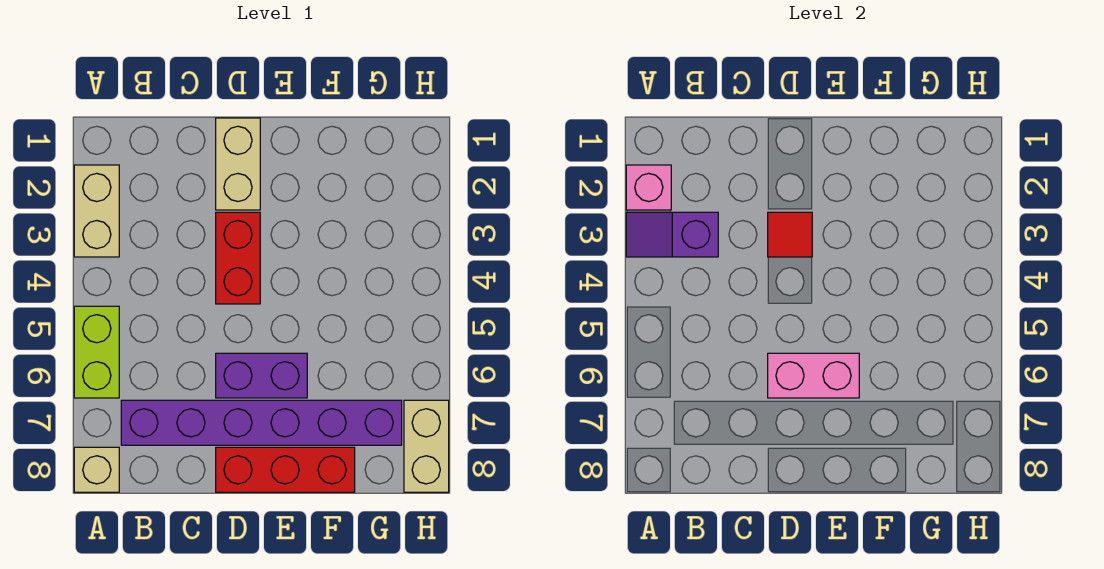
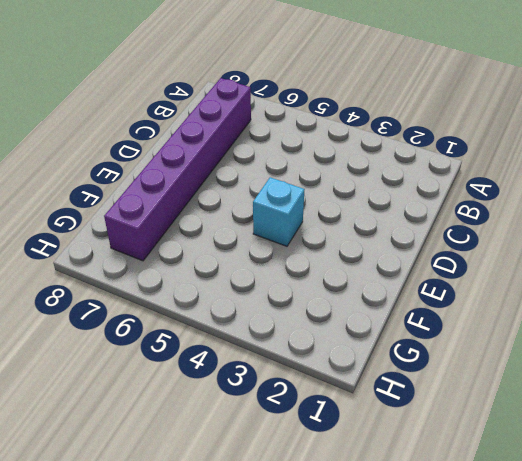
cyan 1x1 brick [253,177,305,246] -> none
none -> tan 1x2 brick [74,165,119,257]
none -> lime 1x2 brick [74,306,119,398]
none -> tan 1x1 brick [74,447,119,492]

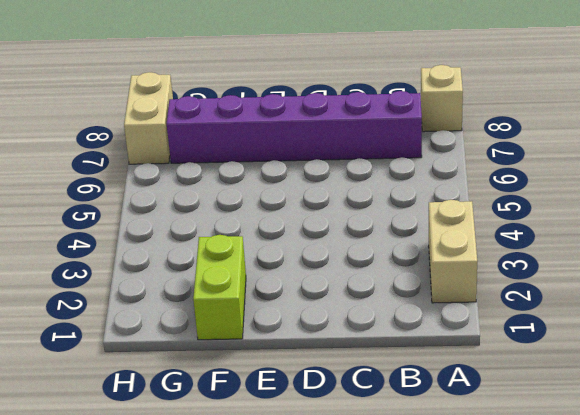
lime 1x2 brick [193,235,246,340] -> lime 1x2 brick moved to [74,306,119,398]
none -> tan 1x2 brick [216,118,260,210]
none -> red 1x2 brick [216,212,260,304]
none -> purple 1x2 brick [216,353,307,398]

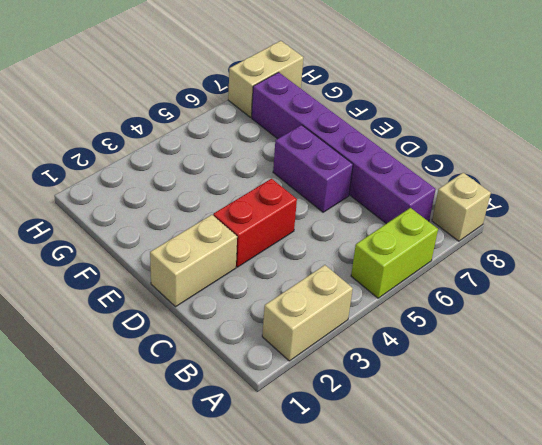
none -> red 1x3 brick [216,447,355,492]
none -> pink 1x1 brick [626,165,671,210]
none -> purple 1x2 slope [626,212,718,257]

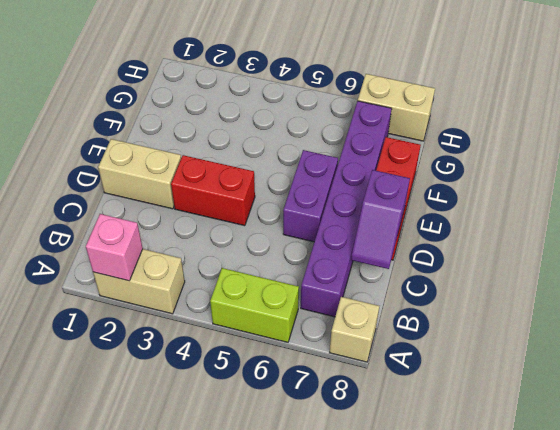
purple 1x2 slope [351,170,410,269] -> purple 1x2 slope moved to [626,212,718,257]
none -> red 1x1 tile [768,212,812,257]
none -> pink 1x2 brick [768,353,859,398]

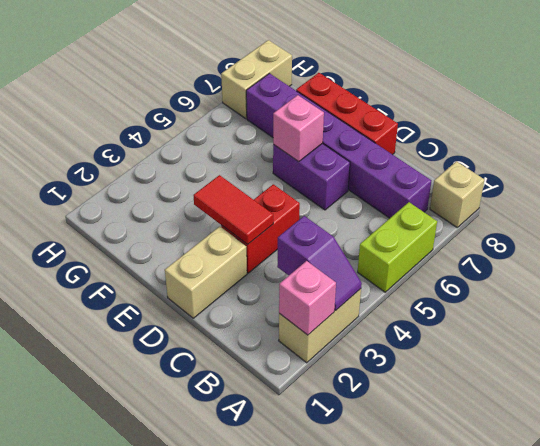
red 1x2 tile [193,175,273,245] -> red 1x1 tile [768,212,812,257]
pink 1x1 brick [273,95,324,162] -> pink 1x2 brick [768,353,859,398]

